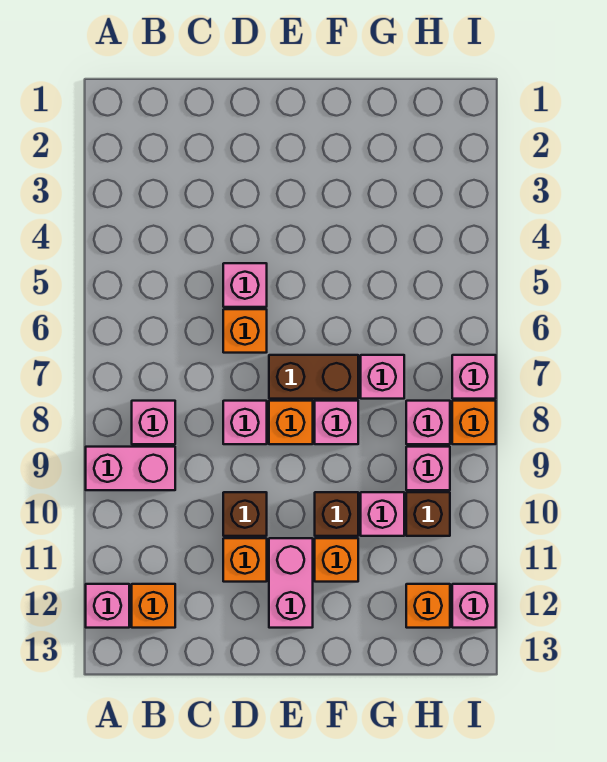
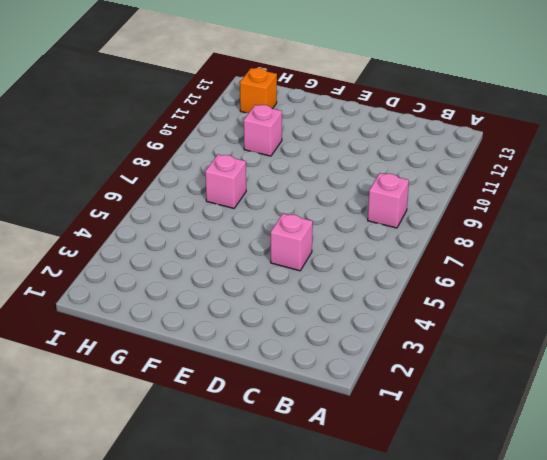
none -> pink 1x2 brick [86,447,175,490]
none -> pink 1x1 brick [86,584,129,628]
none -> orange 1x1 brick [132,584,175,628]

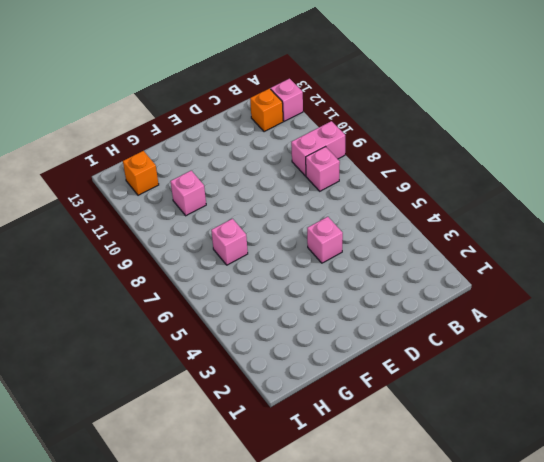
none -> orange 1x1 brick [223,309,267,353]
none -> pink 1x1 brick [223,401,267,444]
none -> brown 1x1 brick [223,492,267,536]

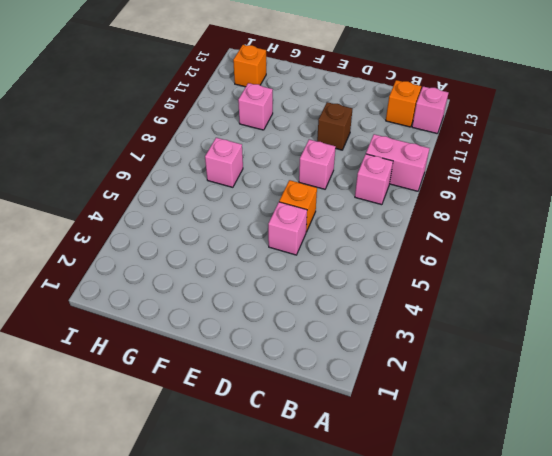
none -> orange 1x1 brick [223,538,267,582]
none -> brown 1x2 brick [269,355,358,399]
none -> orange 1x1 brick [269,401,313,444]

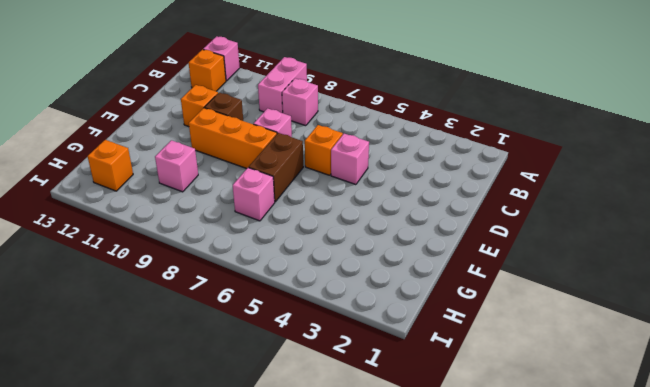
orange 1x3 brick [189,108,277,169] -> orange 1x1 brick [269,401,313,444]
none -> pink 1x2 brick [269,538,313,628]
none -> pink 1x1 brick [315,401,358,444]
none -> brown 1x1 brick [315,492,358,536]

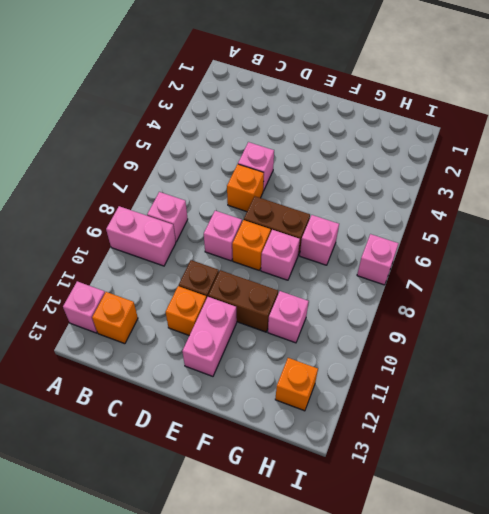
brown 1x2 brick [208,270,278,332] -> brown 1x1 brick [315,492,358,536]
none -> orange 1x1 brick [315,538,358,582]
none -> pink 1x1 brick [406,401,450,444]
none -> pink 1x1 brick [406,447,450,490]

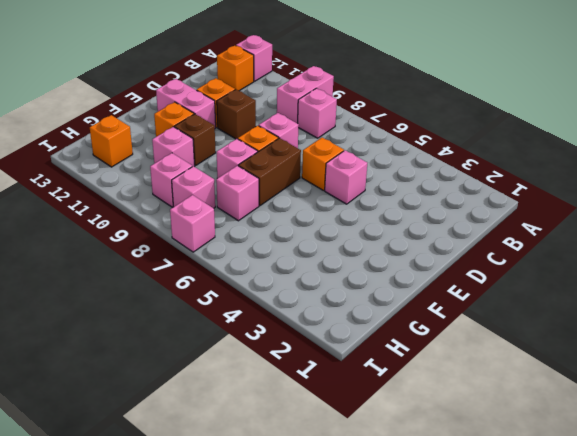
none -> brown 1x1 brick [406,492,450,536]
none -> orange 1x1 brick [452,401,496,444]
none -> pink 1x1 brick [452,584,496,628]

